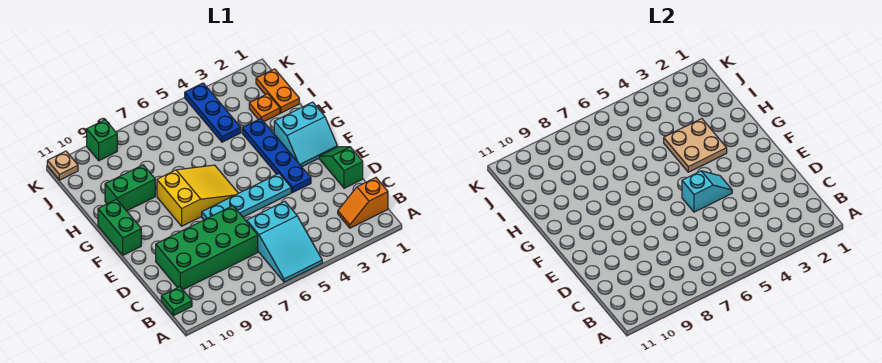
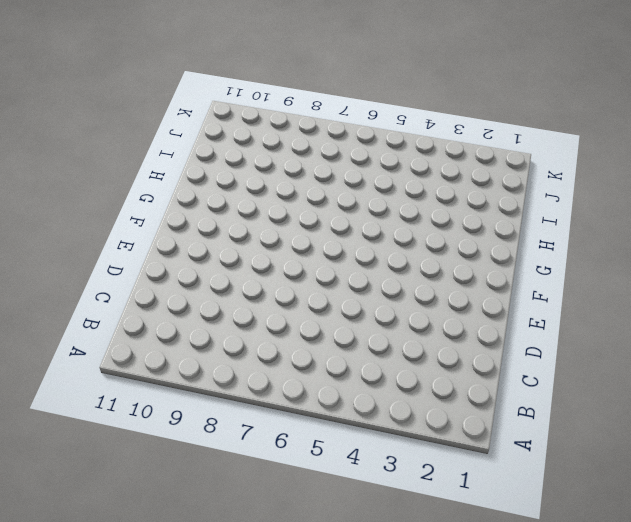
none -> cyan 2x3 slope [247,201,322,282]
none -> orange 1x2 slope [338,178,388,228]
none -> green 1x1 plate [161,287,192,316]

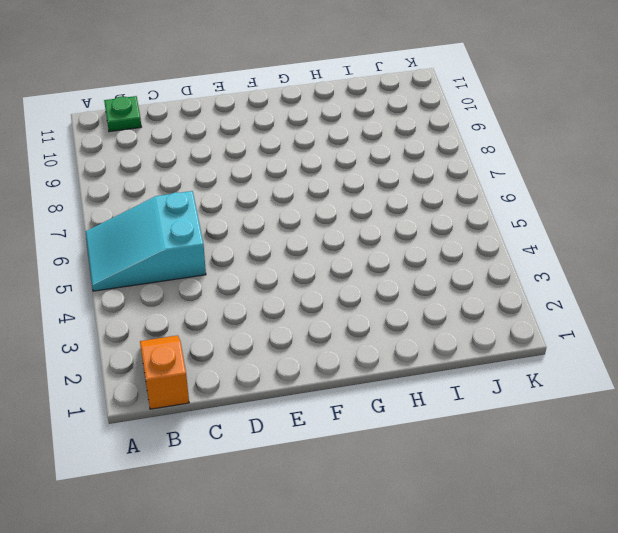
none -> green 2x4 brick [156,206,258,290]
none -> green 1x2 slope [319,147,363,188]
none -> blue 1x4 plate [242,119,311,193]

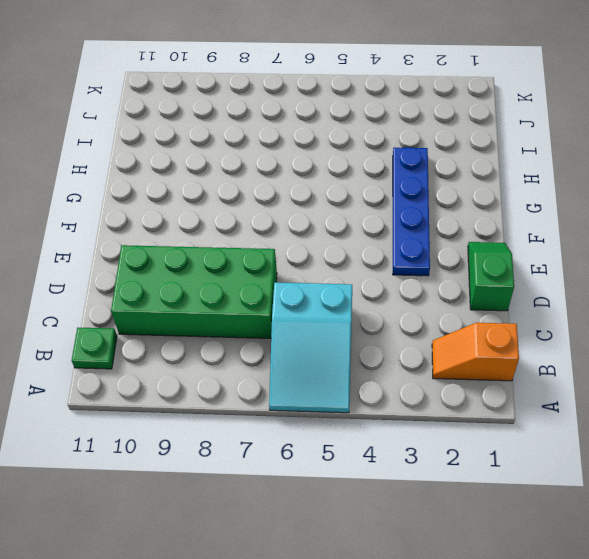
none -> cyan 1x4 plate [202,174,291,220]
none -> cyan 2x2 slope [274,102,337,167]
none -> yellow 2x3 slope [157,165,238,226]

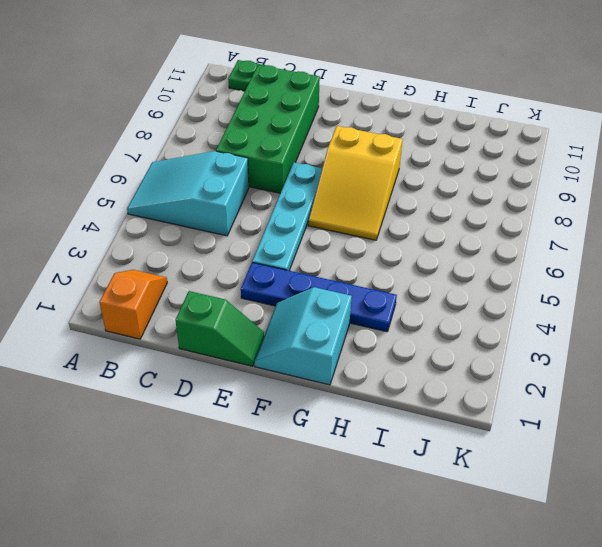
none -> green 1x2 brick [98,199,141,255]
none -> green 1x2 brick [105,165,155,211]
none -> orange 1x2 plate [256,69,299,113]

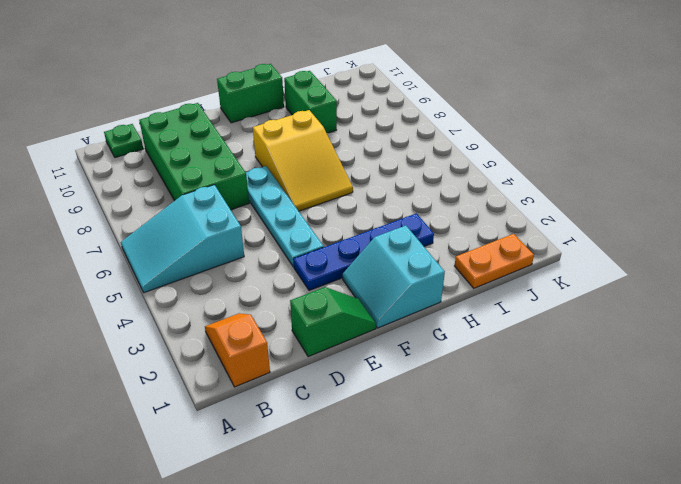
none -> orange 1x1 plate [249,94,280,121]
none -> blue 1x3 plate [185,83,241,142]
none -> green 1x1 brick [87,120,117,161]

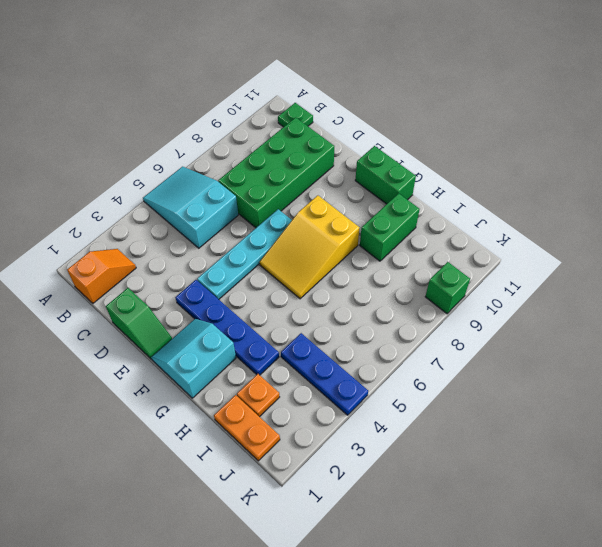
none -> tan 1x1 plate [47,151,78,180]
none -> cyan 1x2 slope [682,171,732,212]
none -> tan 2x2 plate [664,119,727,172]

